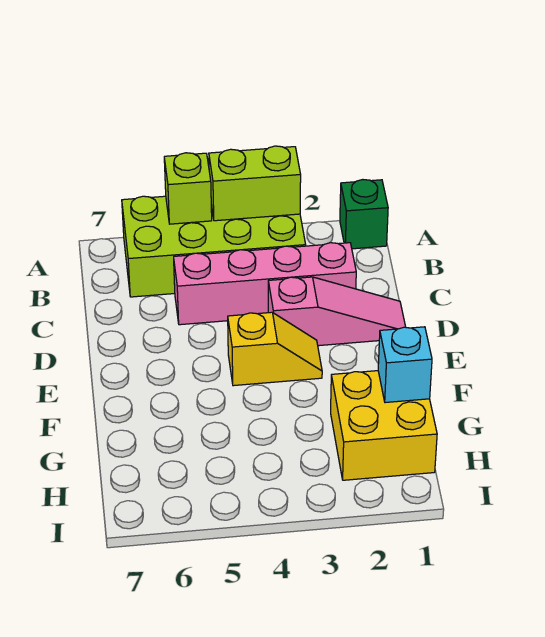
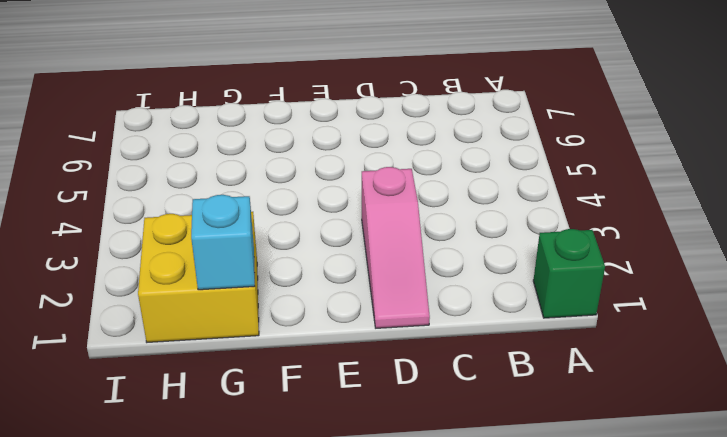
none -> lime 2x4 brick [122,196,306,297]
none -> pink 1x4 brick [174,243,356,325]

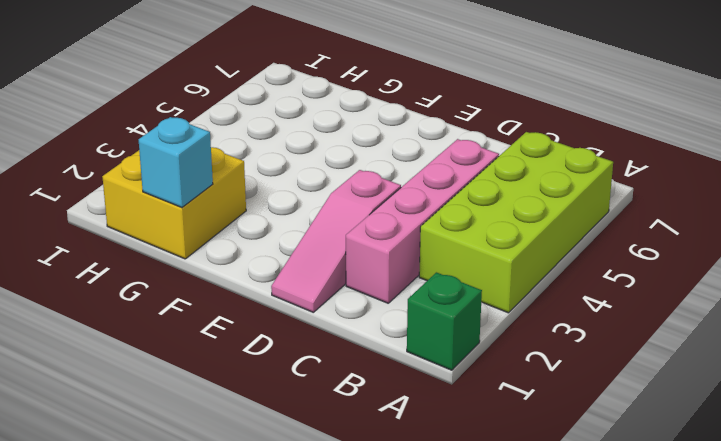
none -> yellow 1x2 slope [228,312,322,386]
none -> lime 1x2 brick [209,146,301,221]

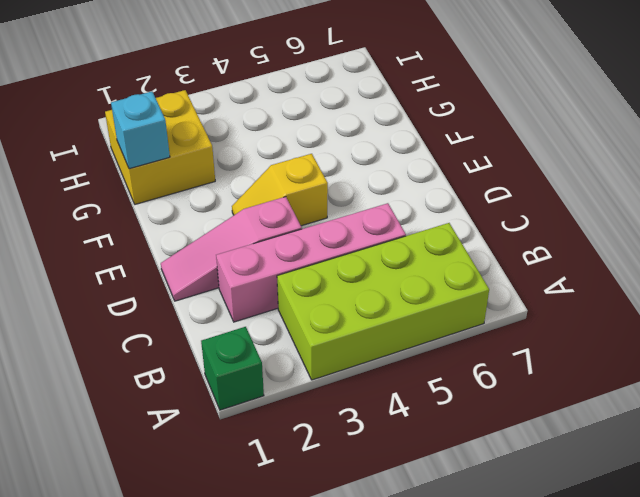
none -> lime 1x2 brick [209,146,301,221]
none -> lime 1x1 brick [164,153,212,224]

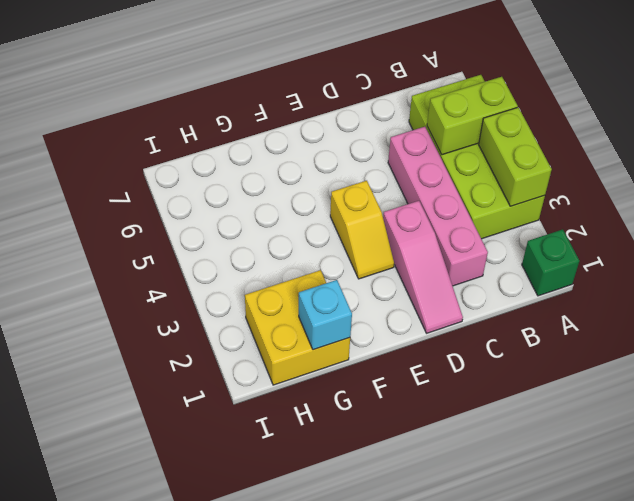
lime 1x2 brick [427,77,518,155] -> lime 1x1 brick [164,153,212,224]

